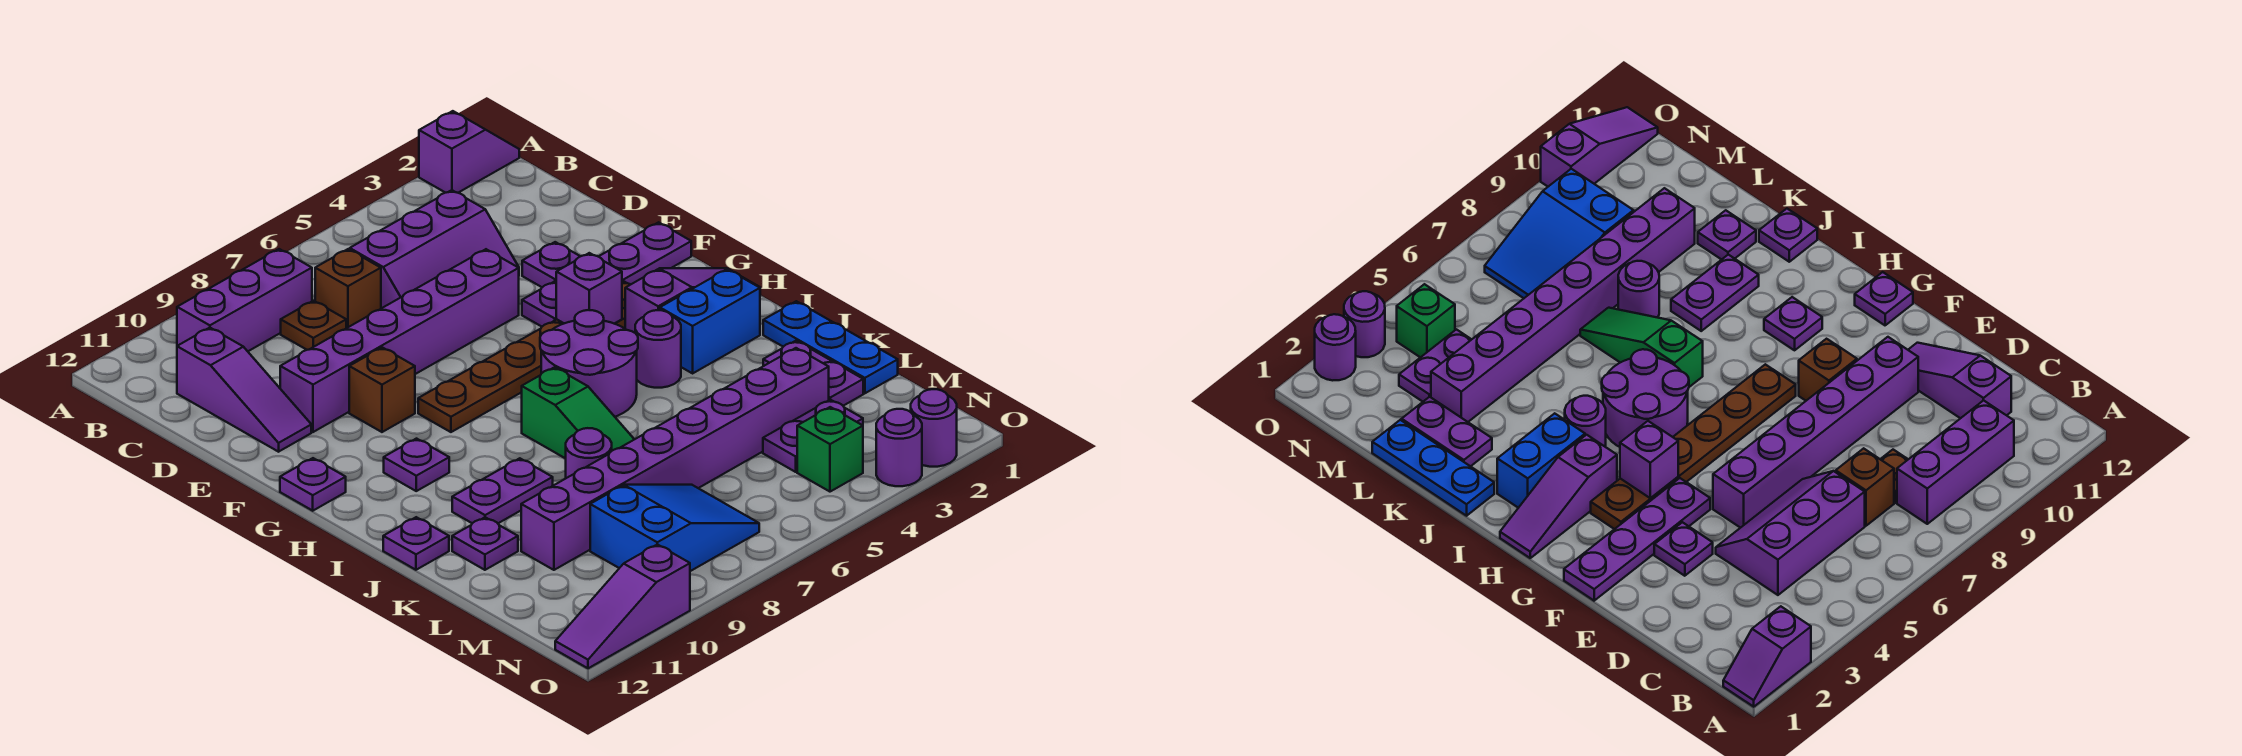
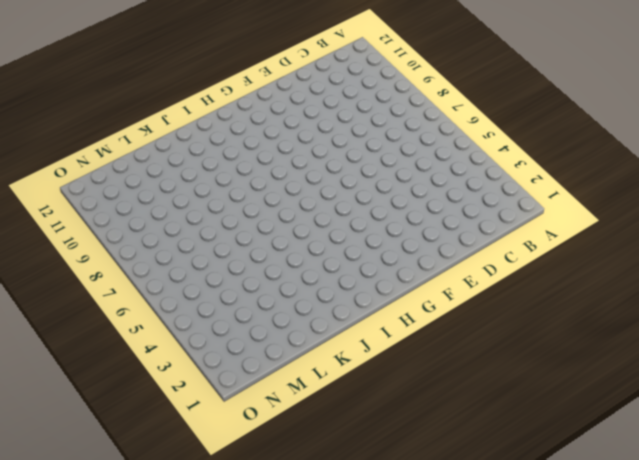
none -> purple 1x2 slope [419,111,519,193]
none -> purple 1x3 brick [177,249,312,351]
none -> purple 2x3 slope [350,190,519,308]
none -> brown 1x1 brick [315,249,381,328]

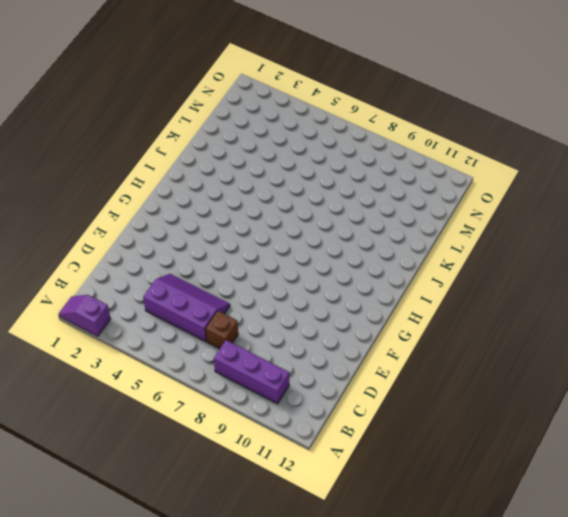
none -> brown 1x1 plate [281,301,346,350]
none -> purple 1x3 slope [177,328,311,452]
none -> purple 1x1 plate [522,242,580,287]
none -> purple 1x6 brick [280,249,519,432]

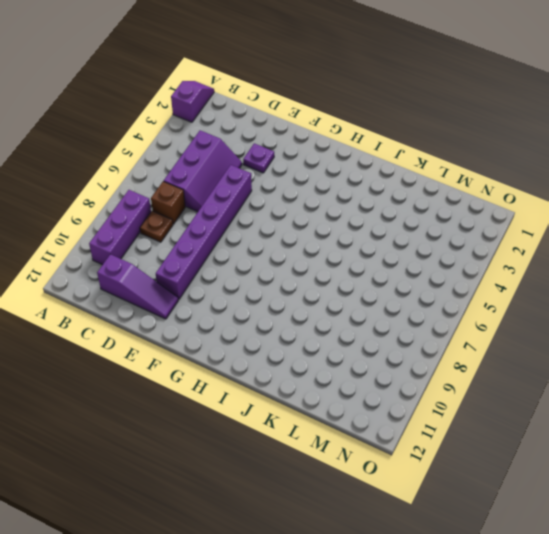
none -> purple 1x4 plate [522,222,691,327]
none -> brown 1x1 brick [349,347,415,432]
none -> brown 1x6 plate [418,282,631,432]
none -> purple 1x1 plate [280,458,346,511]

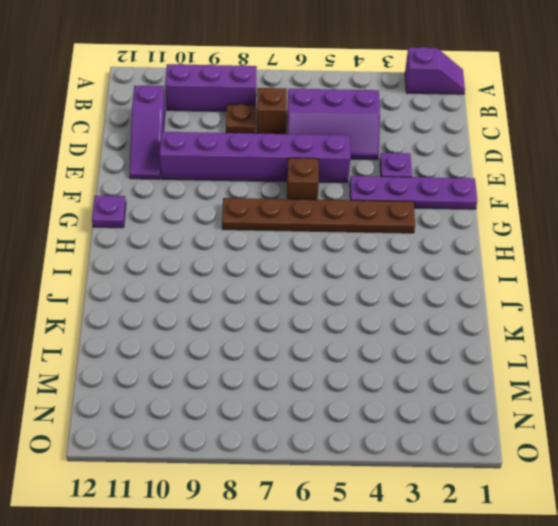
brown 1x1 brick [287,158,319,200] -> brown 1x1 brick moved to [349,347,415,432]
none -> purple 1x3 slope [625,268,759,333]
none -> purple 2x2 round brick [540,310,638,417]
none -> purple 1x1 plate [384,439,449,491]
none -> blue 1x2 brick [660,269,760,373]

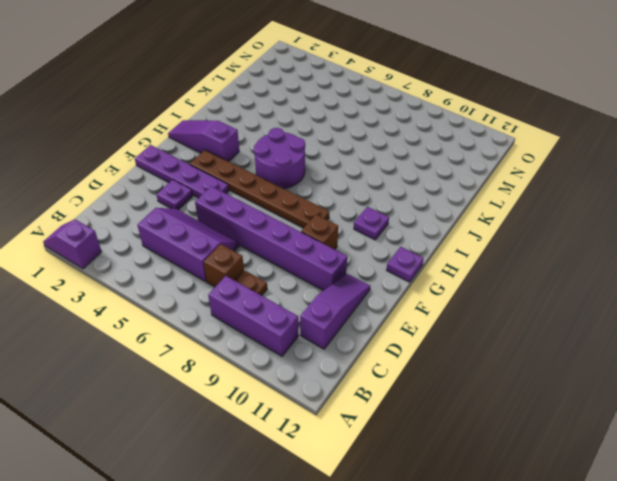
none -> blue 1x2 brick [660,269,760,373]
none -> purple 1x1 round brick [635,310,681,388]
none -> green 1x3 slope [522,367,634,459]
none -> blue 1x3 plate [763,301,898,393]

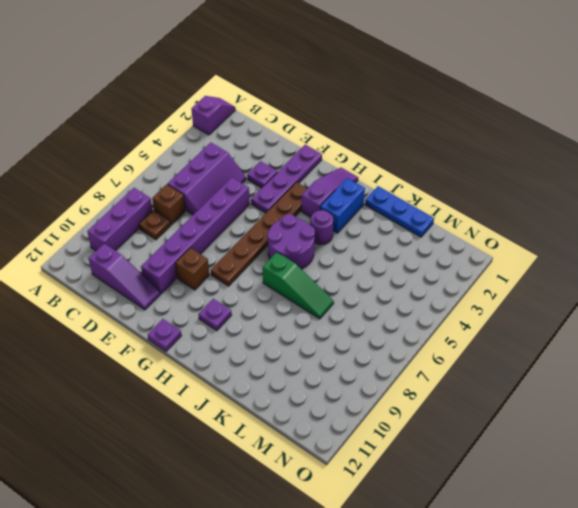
none -> purple 1x2 plate [452,458,553,523]
none -> purple 1x1 plate [383,517,449,570]
none -> purple 1x2 plate [763,341,863,406]
none -> purple 1x1 round brick [566,428,612,478]

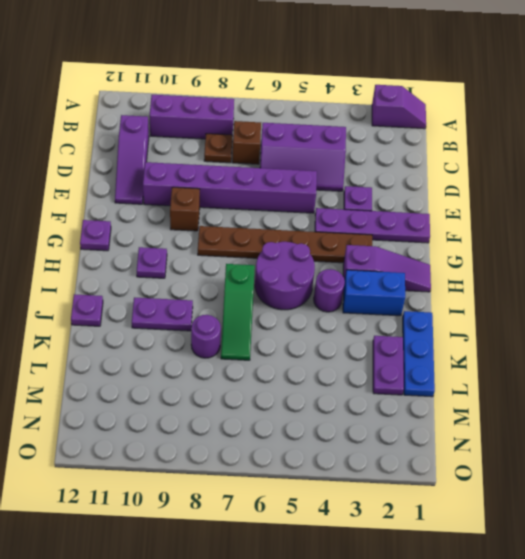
none -> purple 1x1 plate [452,517,518,570]
none -> purple 1x8 brick [521,348,829,570]
none -> purple 1x2 plate [763,400,863,472]
none -> blue 2x3 slope [590,485,759,571]

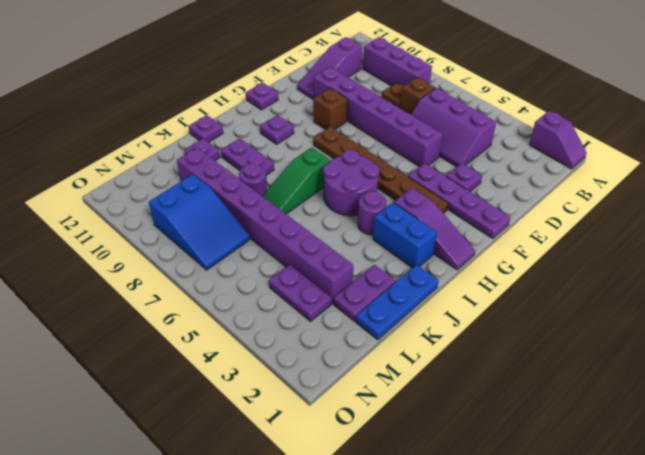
none -> green 1x1 brick [797,407,863,492]
none -> purple 1x1 round brick [911,389,957,467]
none -> purple 1x1 round brick [876,409,922,486]
none -> purple 1x3 slope [555,544,690,668]

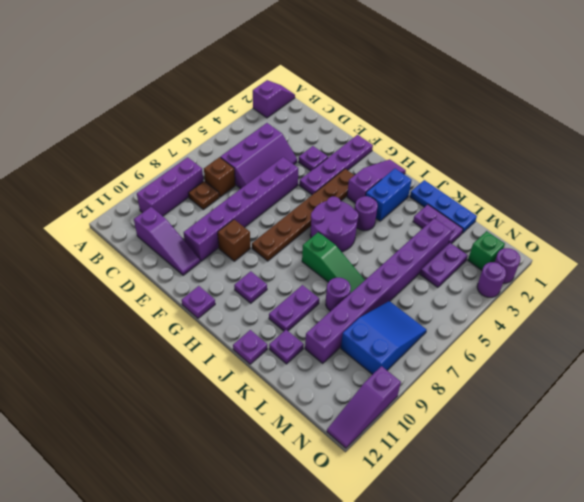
green 1x1 brick [468,231,505,270] -> green 1x1 brick moved to [797,407,863,492]
none -> purple 1x1 brick [556,253,622,324]

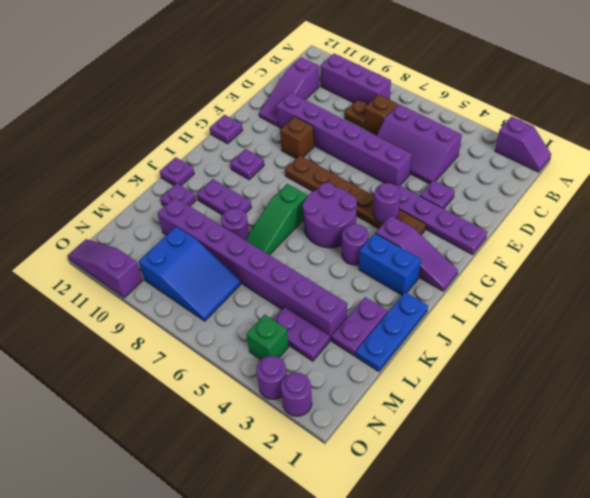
purple 1x1 round brick [373,183,401,223] -> purple 1x1 brick [556,253,622,324]

